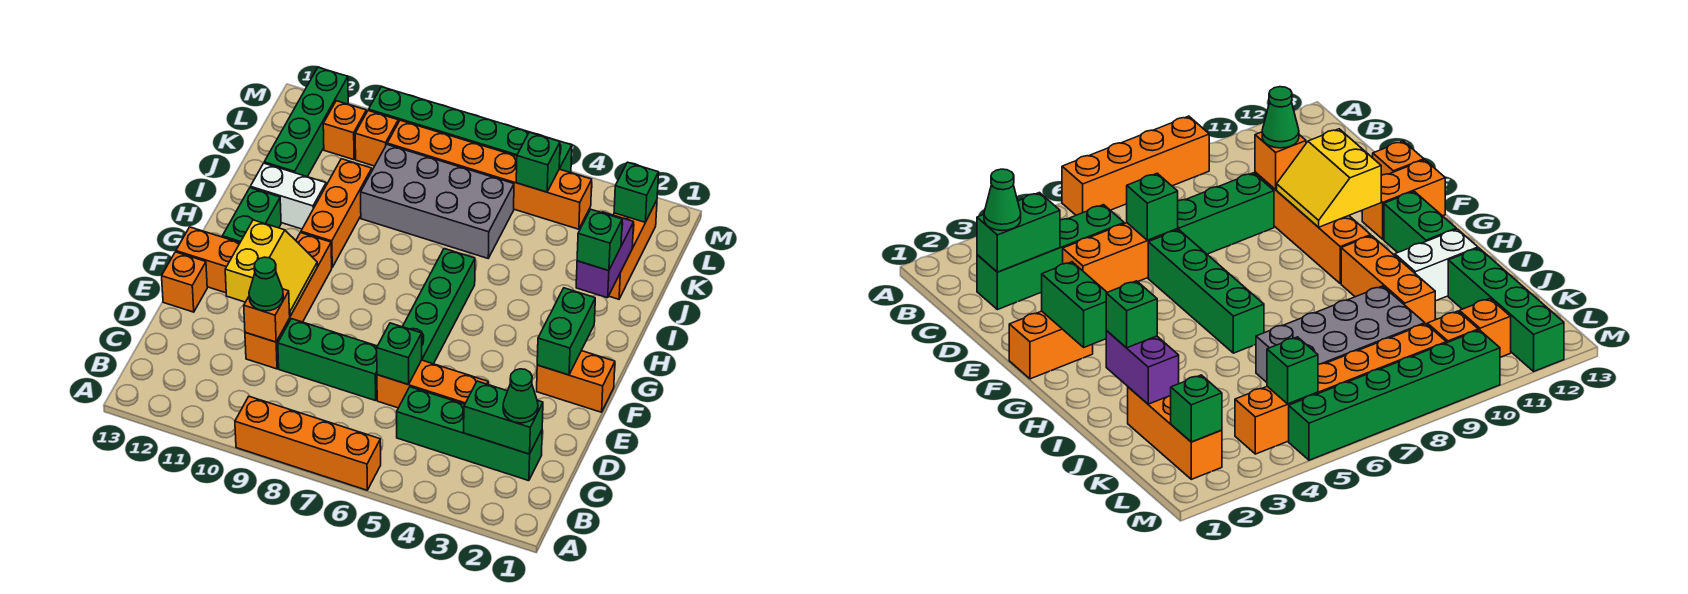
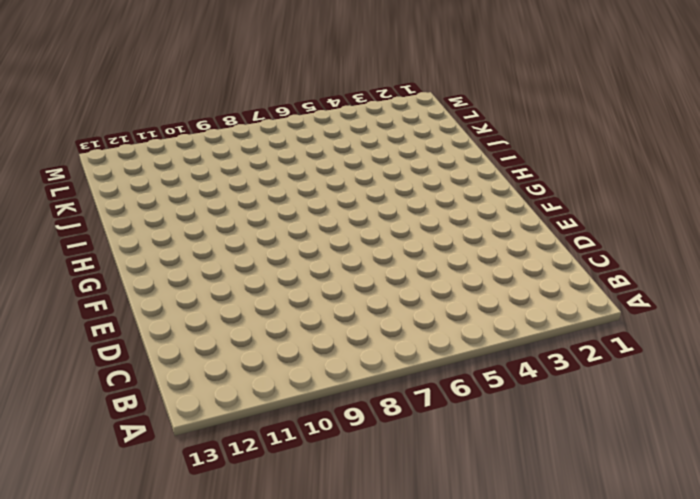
none -> orange 1x4 brick [235,396,381,490]
none -> green 1x4 brick [397,387,542,481]
none -> orange 1x3 brick [377,360,488,408]
none -> green 1x3 brick [278,319,377,401]

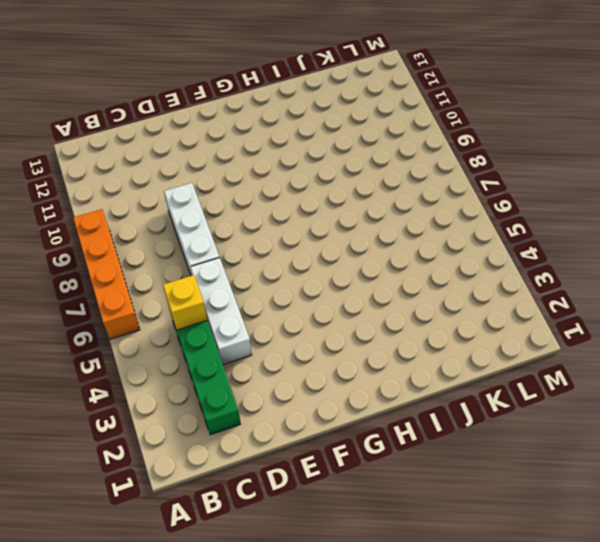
yellow 1x1 brick [163,275,207,330] -> none
white 1x3 brick [190,258,252,365] -> orange 1x3 brick [377,360,488,408]
white 1x3 brick [164,183,220,276] -> green 1x3 brick [278,319,377,401]
none -> orange 1x4 brick [245,233,332,369]
none -> green 1x4 brick [403,249,475,364]
none -> orange 1x1 brick [162,252,207,312]
none -> orange 1x2 brick [537,351,615,412]

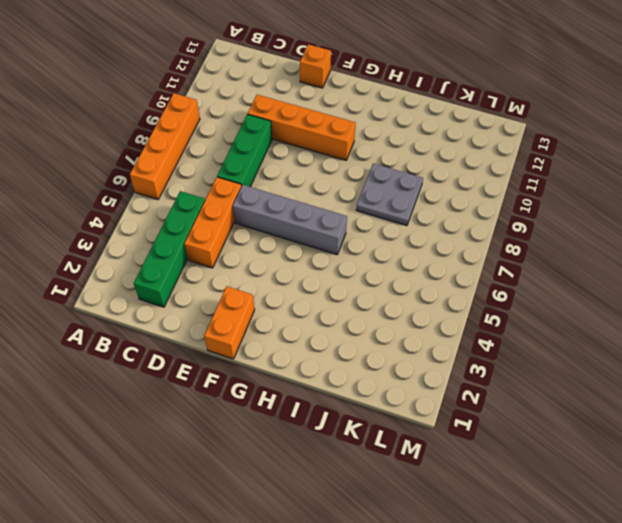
grey 1x4 brick [233,185,347,255] -> green 1x4 brick [403,249,475,364]
grey 2x2 plate [356,163,423,226] -> grey 2x4 brick [361,145,514,258]
none -> orange 1x2 brick [176,227,240,293]
none -> green 1x2 brick [222,188,281,243]
none -> orange 1x3 brick [301,159,372,267]
none -> white 1x2 brick [250,163,326,229]

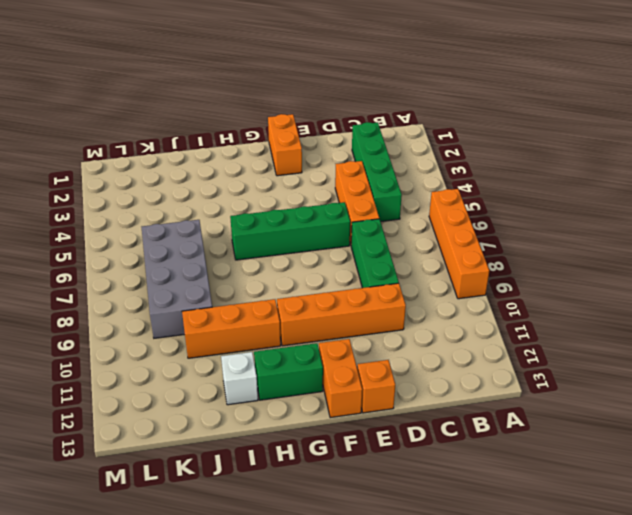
white 1x1 brick [221,352,258,405] -> white 1x2 brick [250,163,326,229]
none -> orange 1x3 brick [609,200,657,299]
none -> green 1x4 brick [264,67,348,177]
none -> orange 1x6 brick [387,120,592,229]
none -> orange 1x1 brick [355,110,398,166]

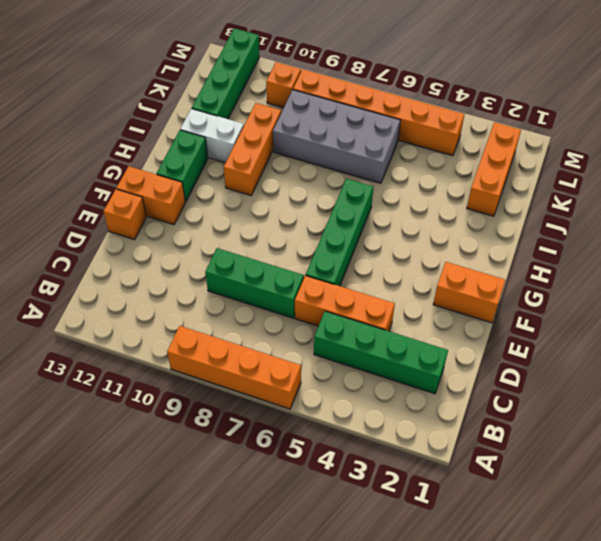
none -> orange 1x4 brick [245,233,332,369]
none -> orange 1x1 brick [323,101,366,160]
none -> green 1x6 brick [369,87,572,173]
none -> green 1x2 brick [464,381,543,454]

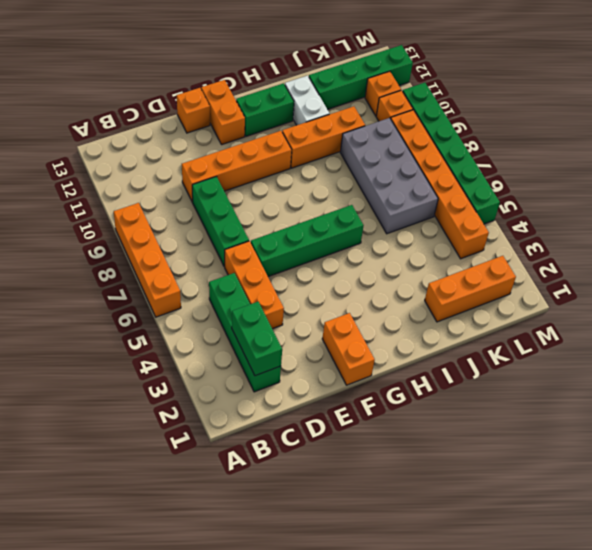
none -> green 1x1 brick [377,323,422,385]
none -> orange 1x1 brick [244,289,290,342]
none -> yellow 2x2 slope [225,220,317,316]
none -> green 1x2 brick [537,288,595,375]

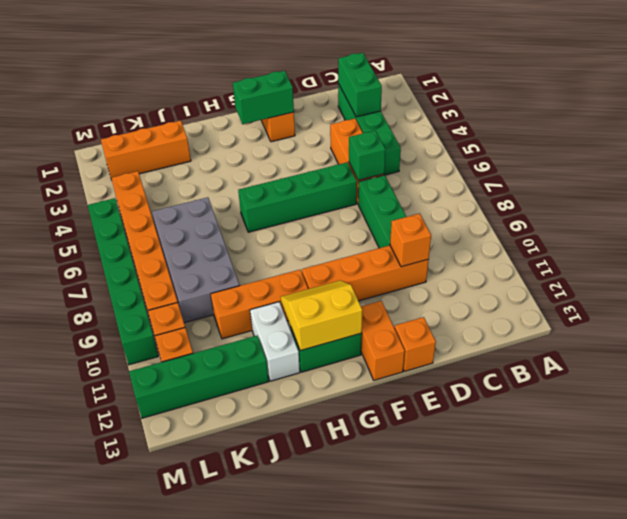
yellow 2x2 slope [281,280,362,351] -> yellow 2x2 slope moved to [225,220,317,316]
none -> orange 1x4 brick [235,396,381,490]
none -> purple 1x2 brick [576,212,634,298]
none -> green 1x1 brick [614,162,659,222]
none -> green 1x1 brick [516,132,560,192]

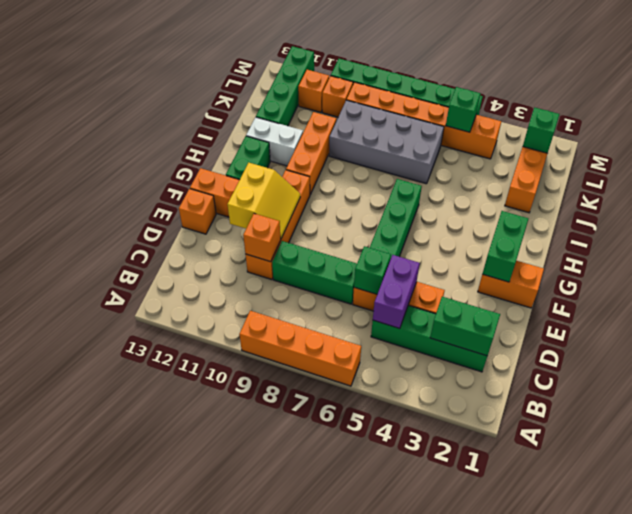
purple 1x2 brick [373,255,420,329] -> purple 1x2 brick moved to [576,212,634,298]
none -> green 1x1 cone [503,369,538,423]
none -> green 1x1 cone [249,257,283,311]
none -> green 1x1 brick [577,209,622,271]

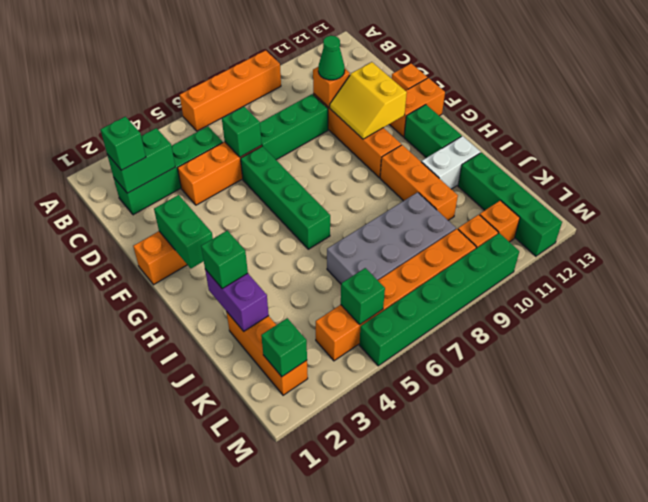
green 1x1 brick [101,117,146,170] -> green 1x1 cone [503,369,538,423]

